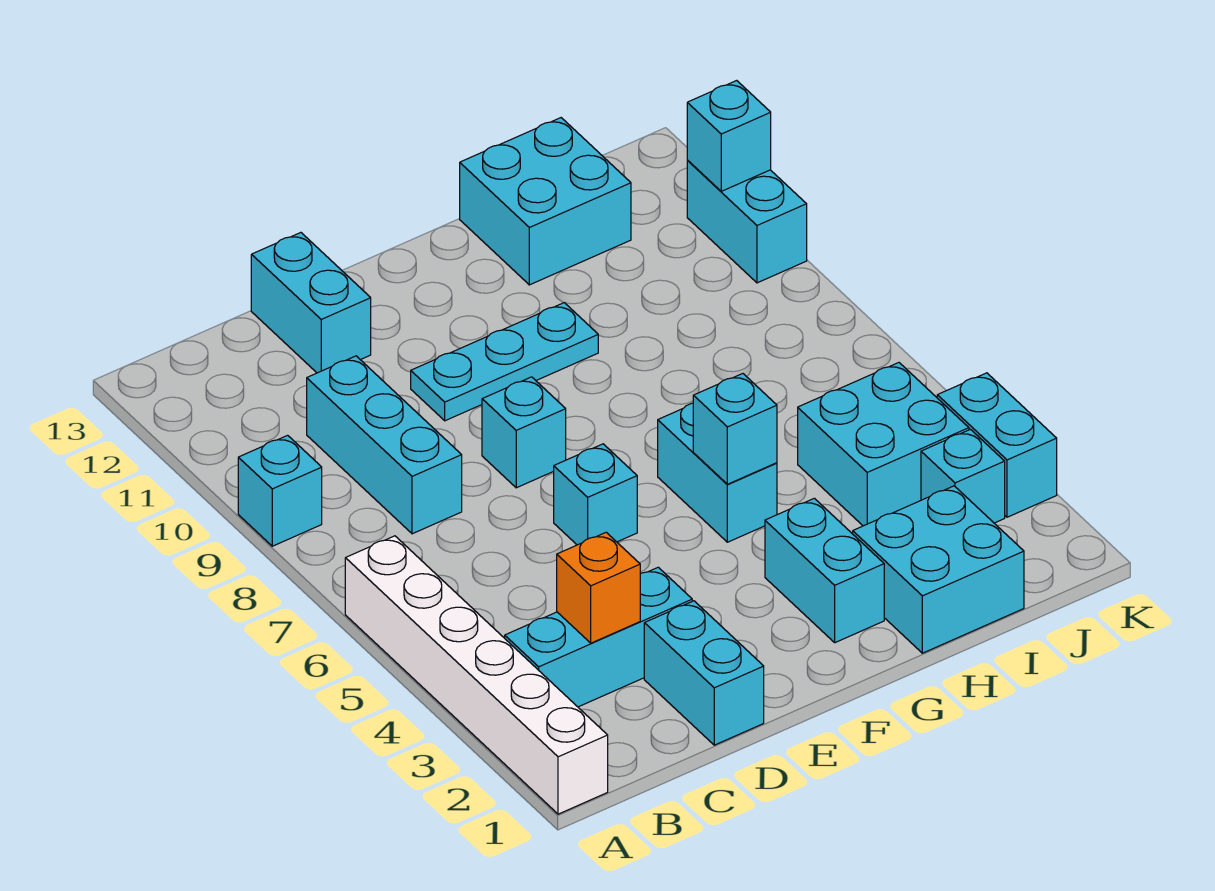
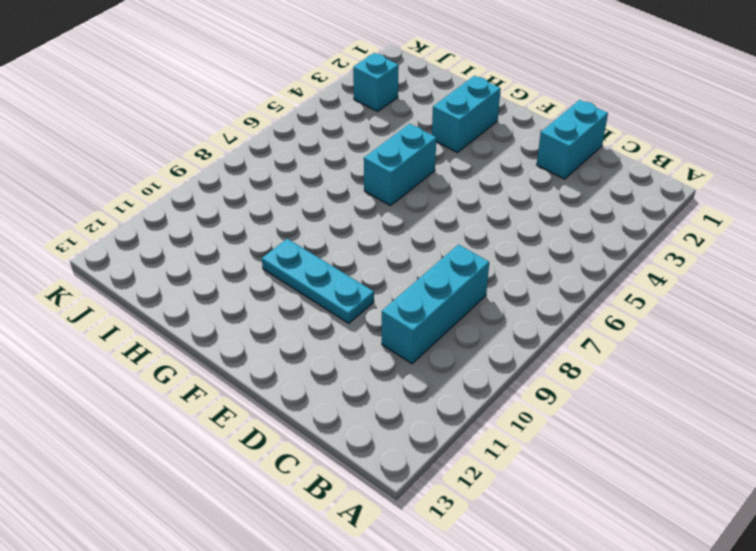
none -> white 1x6 brick [345,536,608,814]
none -> cyan 1x1 brick [238,435,322,546]
none -> cyan 1x3 brick [505,567,692,707]

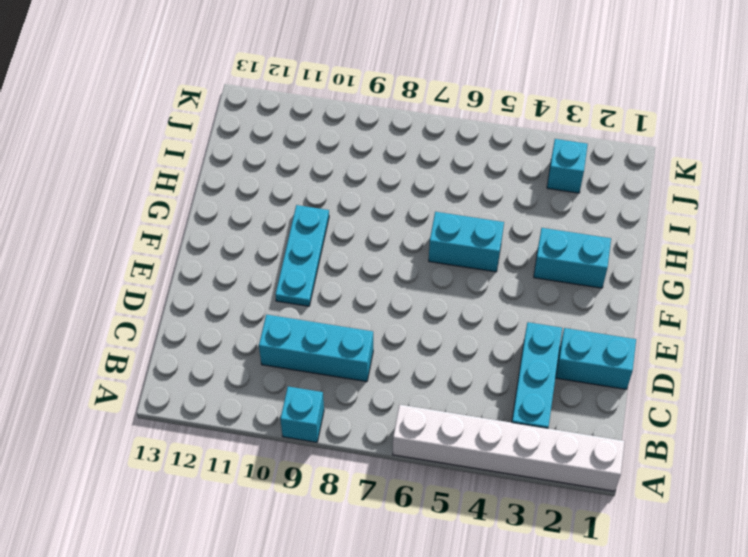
none -> cyan 1x2 brick [251,233,371,373]
none -> cyan 1x1 brick [554,444,637,545]
none -> cyan 1x1 brick [482,377,566,488]

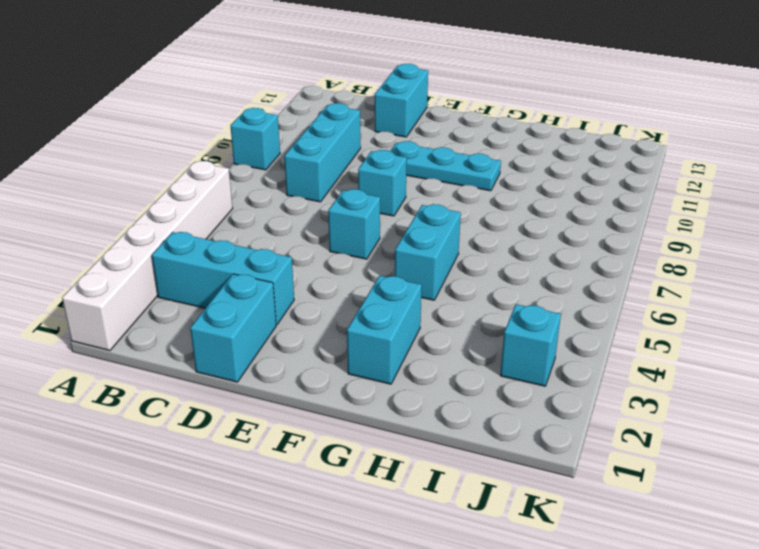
none -> cyan 2x2 brick [853,486,1024,653]
none -> cyan 2x2 brick [460,118,631,285]
none -> cyan 2x2 brick [798,363,969,526]

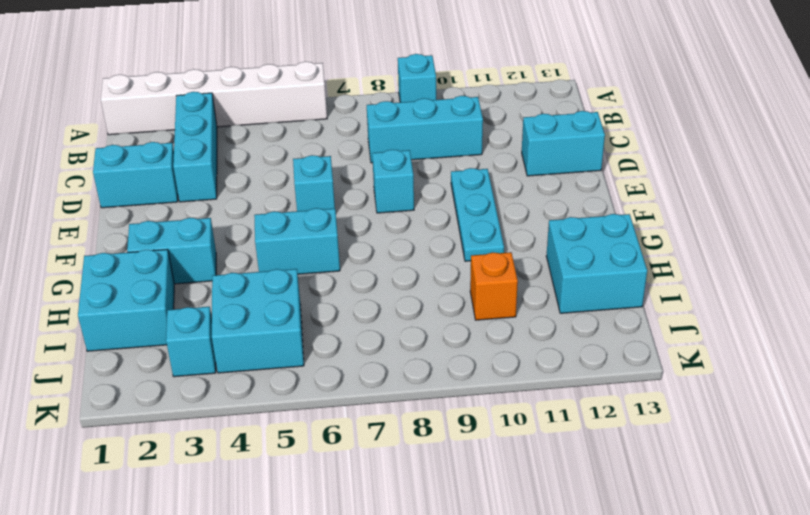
orange 1x1 brick [470,252,518,320] -> orange 1x1 brick moved to [557,532,640,643]
none -> cyan 1x2 brick [937,373,1057,517]
none -> cyan 1x2 brick [687,160,807,283]
none -> cyan 1x1 brick [693,374,777,484]

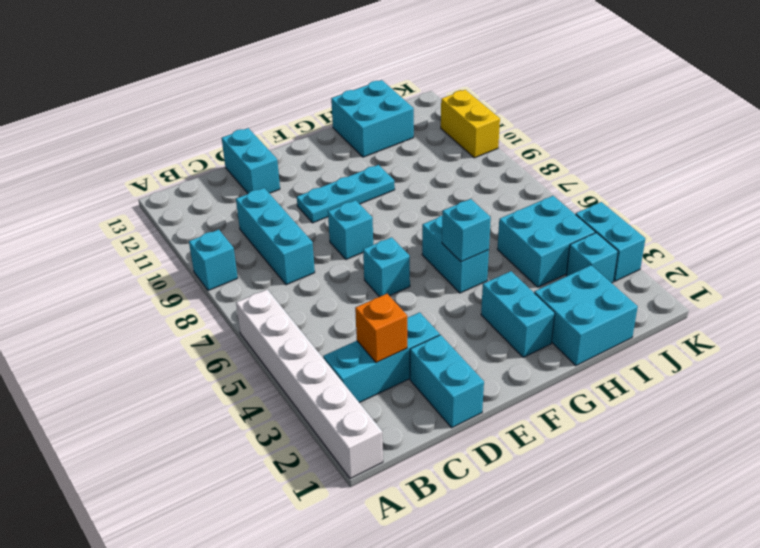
yellow 1x2 brick [441,90,500,158] -> cyan 1x2 brick [687,160,807,283]
none -> cyan 1x1 brick [687,81,771,191]

